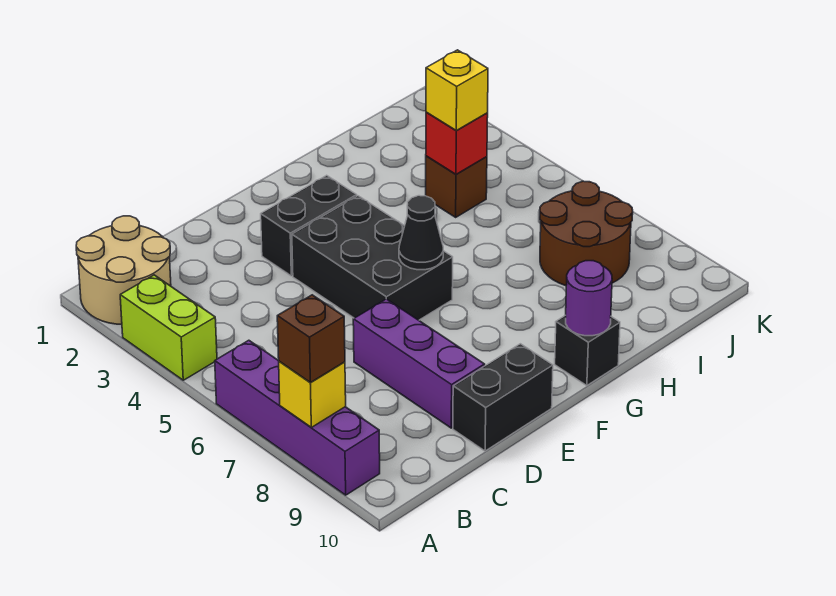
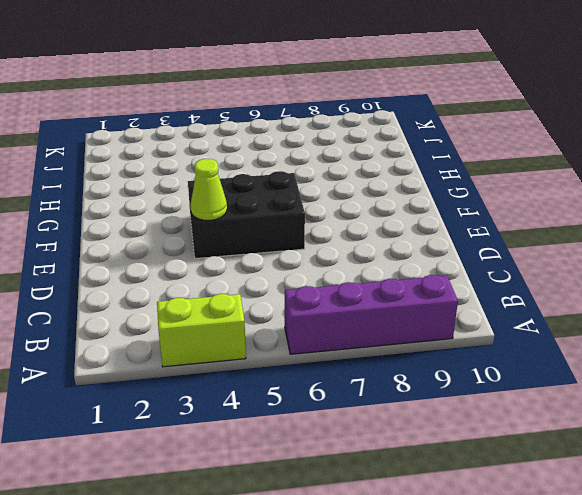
lime 1x1 cone [190,159,227,220] -> none
none -> tan 2x2 round brick [76,216,171,325]
none -> purple 1x3 brick [353,299,485,428]
none -> black 1x2 brick [453,344,553,451]

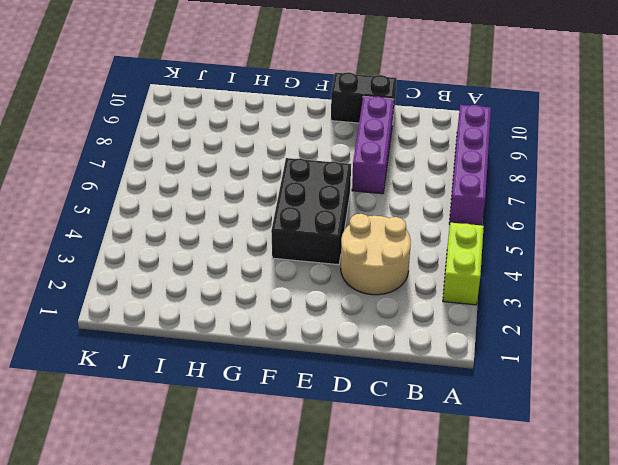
tan 2x2 round brick [341,214,411,295] -> tan 2x2 round brick moved to [76,216,171,325]
none -> black 1x2 brick [261,175,357,276]
none -> black 1x1 brick [555,315,620,386]
none -> brown 1x1 brick [426,156,487,217]

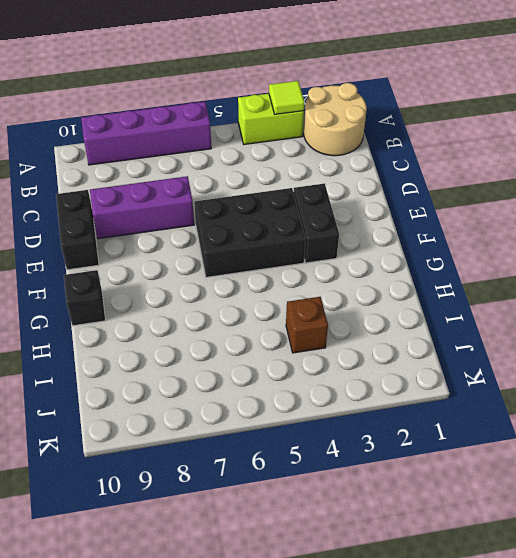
lime 1x1 tile [269,81,305,115] -> none
none -> brown 2x2 round brick [540,181,633,286]
none -> yellow 1x1 brick [279,361,346,427]
none -> black 1x1 cone [399,196,443,270]

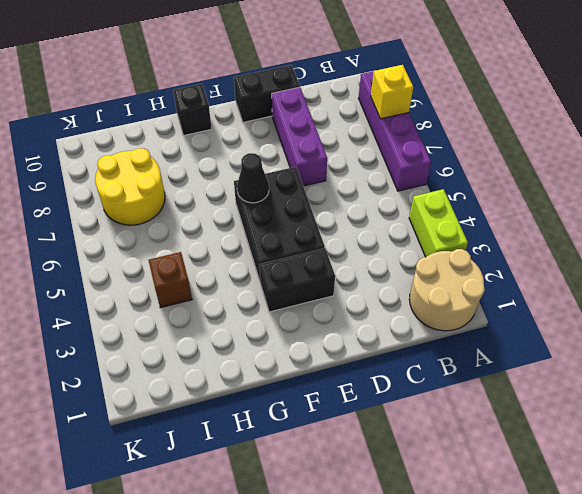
yellow 2x2 round brick [95,148,165,225] -> brown 2x2 round brick [540,181,633,286]
none -> purple 1x1 round brick [566,261,612,336]
none -> red 1x1 brick [426,112,488,174]
none -> brown 1x1 brick [277,295,345,383]

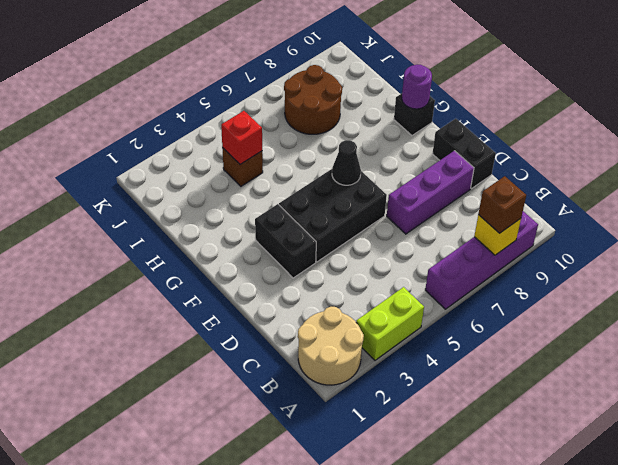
none -> yellow 1x1 brick [426,50,488,130]

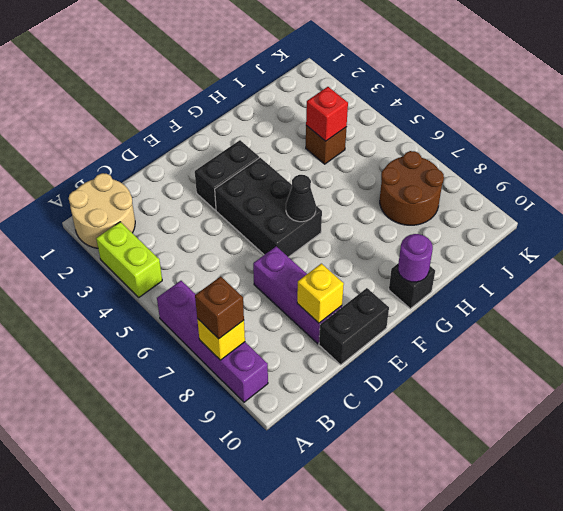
yellow 1x1 brick [297,264,344,323] -> yellow 1x1 brick moved to [426,50,488,130]

